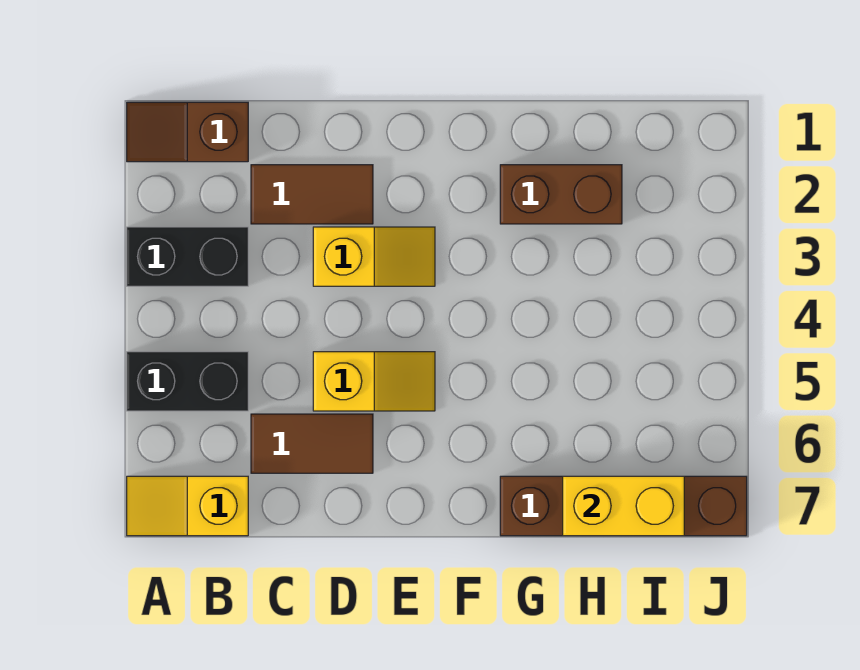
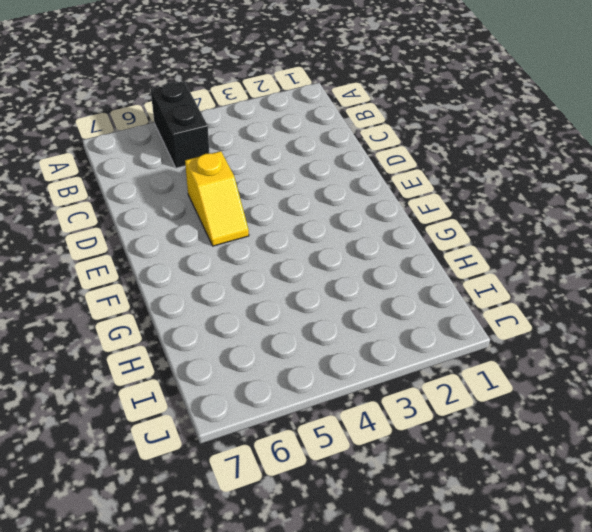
none -> brown 1x2 slope [127,102,248,162]
none -> black 1x2 brick [127,227,248,286]

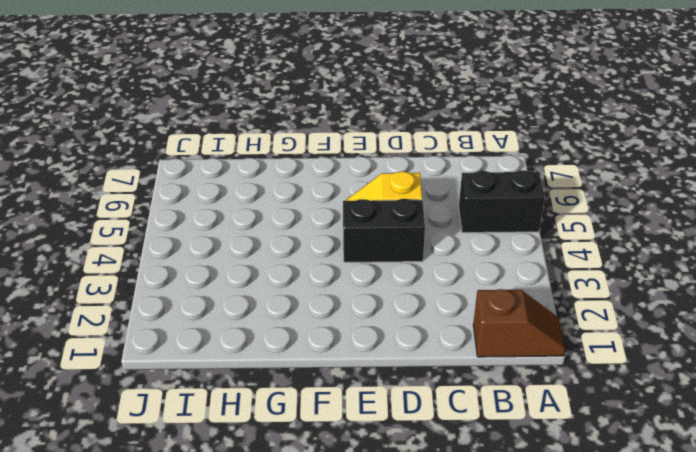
black 1x2 brick [343,199,425,262] -> black 1x2 brick moved to [127,227,248,286]
none -> yellow 1x2 slope [127,476,248,536]
none -> brown 1x2 tile [251,165,373,224]

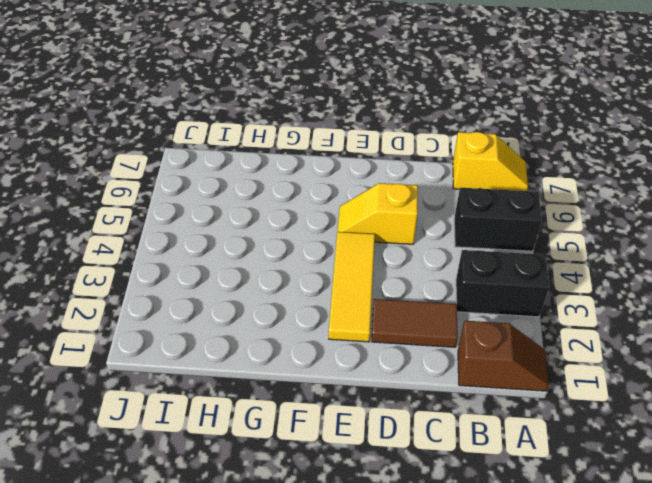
yellow 1x3 tile [329,232,375,342] -> yellow 1x2 slope [313,227,435,286]
none -> brown 1x2 tile [251,414,373,473]
none -> brown 1x2 brick [500,165,622,224]

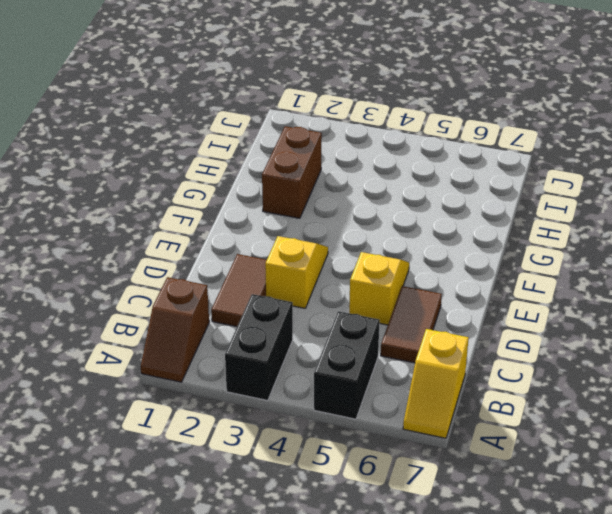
none -> brown 1x4 brick [500,476,747,536]
none -> yellow 1x2 brick [563,476,684,536]

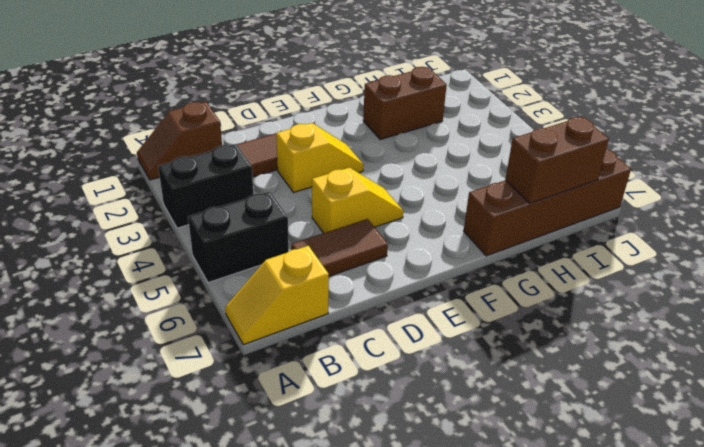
brown 1x2 brick [505,117,609,203] -> yellow 1x2 brick [563,476,684,536]

